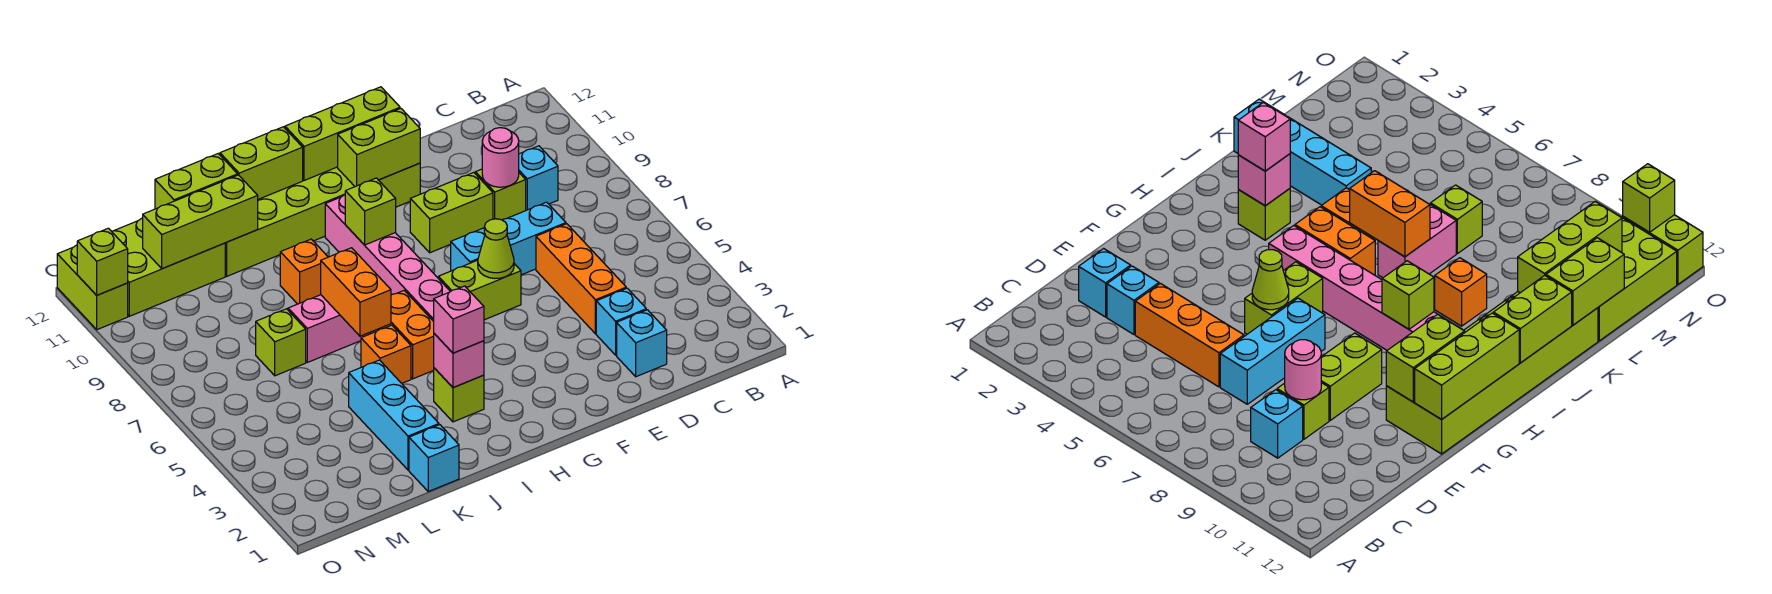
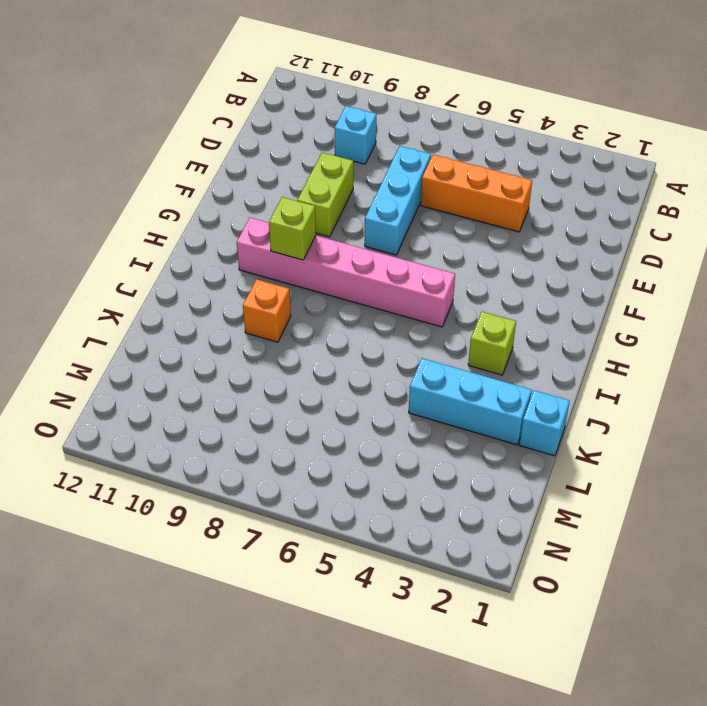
none -> cyan 1x1 brick [617,310,667,377]
none -> cyan 1x1 brick [596,288,646,355]
none -> lime 1x1 brick [475,169,526,220]
none -> lime 1x2 brick [438,260,521,320]

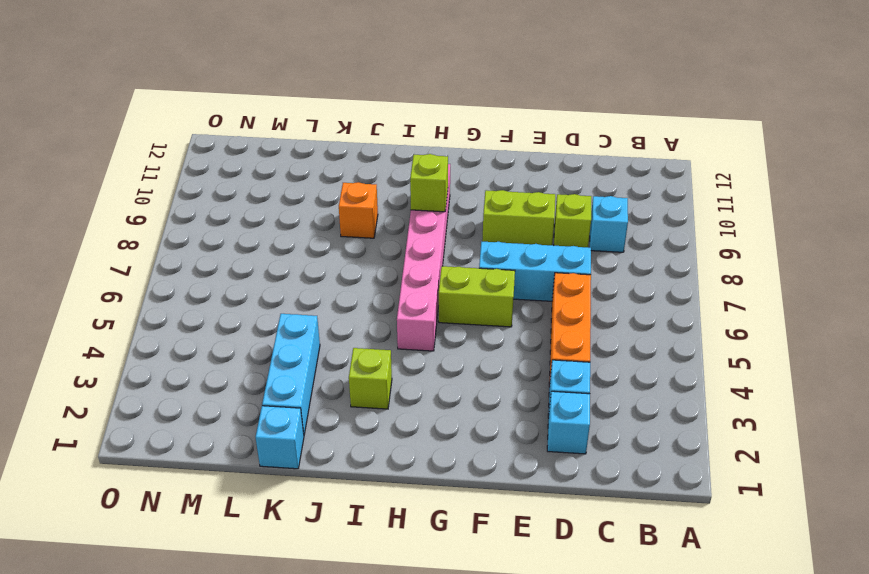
none -> lime 2x6 brick [225,163,420,276]
none -> orange 1x2 brick [373,291,434,379]
none -> orange 1x1 brick [361,325,411,383]
none -> pink 1x2 brick [288,295,371,362]

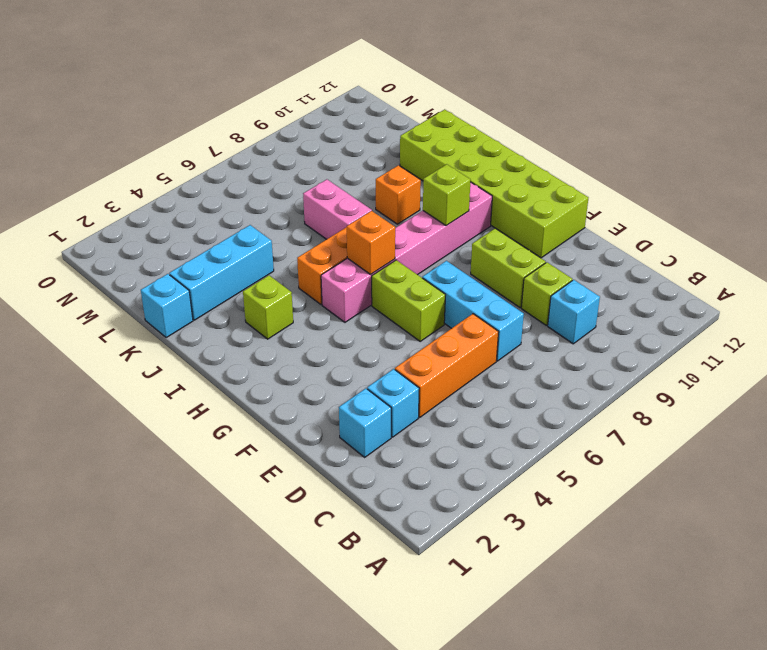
orange 1x1 brick [347,211,395,274] -> orange 1x1 brick moved to [361,325,411,383]
none -> lime 1x1 brick [256,309,306,376]
none -> lime 2x3 brick [112,218,225,316]
none -> lime 1x2 brick [57,245,128,330]
none -> pink 1x1 round brick [482,128,519,187]

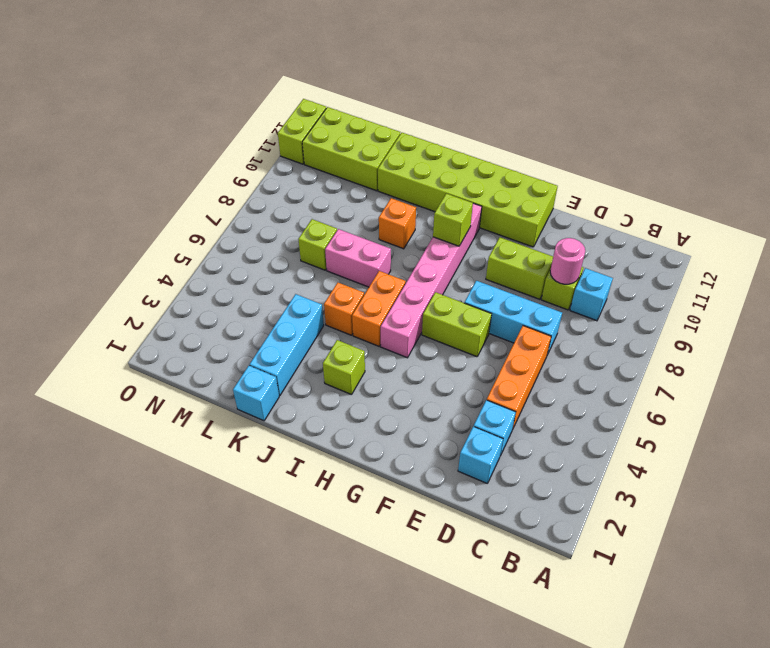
none -> lime 1x1 cone [478,219,514,279]
none -> lime 1x2 brick [338,109,420,187]
none -> lime 1x3 brick [285,87,400,180]
none -> pink 1x1 brick [434,334,484,388]

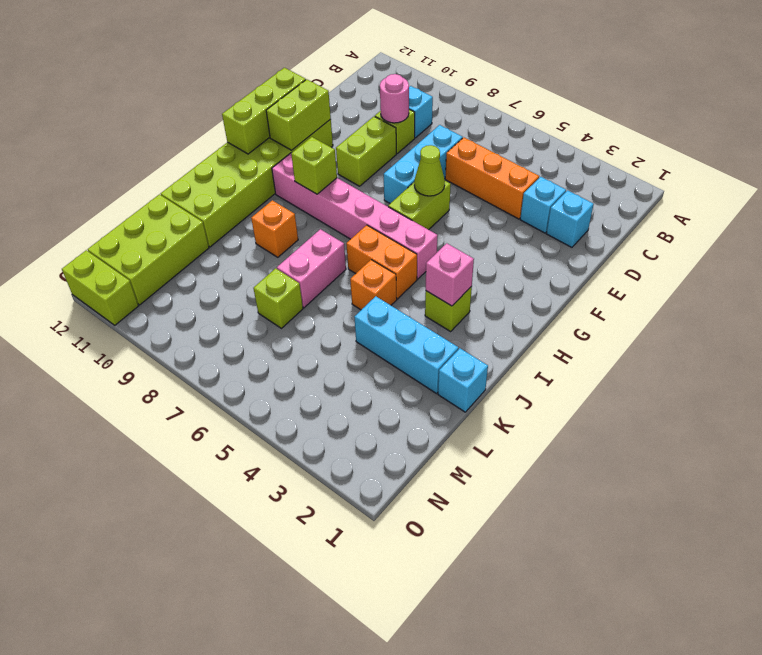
none -> lime 1x2 brick [220,127,303,199]
none -> orange 1x2 brick [321,248,391,336]
none -> lime 1x3 brick [143,175,258,269]
none -> lime 1x2 brick [155,154,238,209]

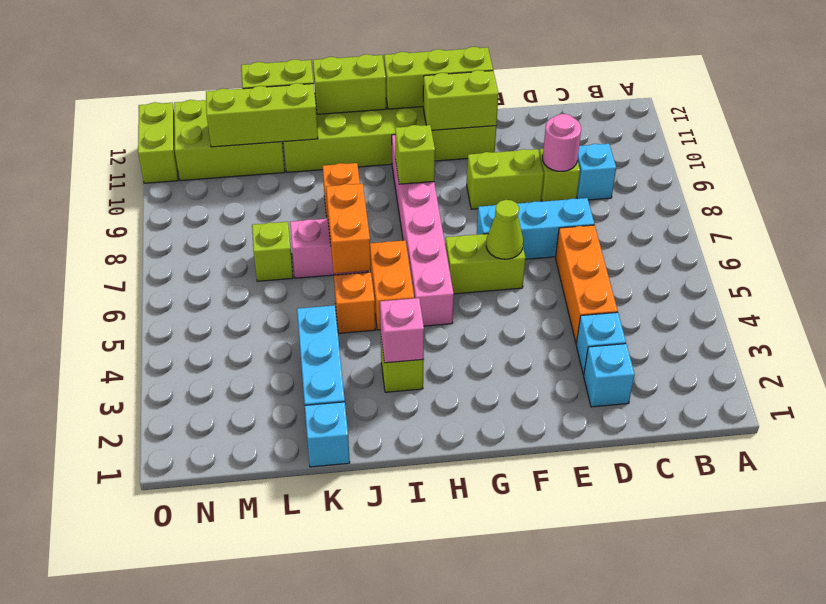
none -> lime 1x1 brick [77,228,128,295]
none -> pink 1x1 brick [434,286,484,353]

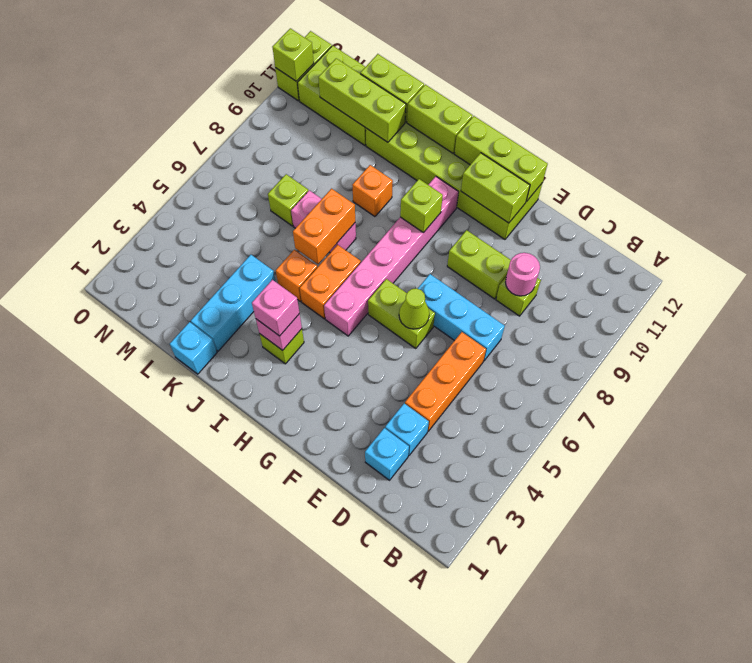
none -> cyan 1x1 brick [519,146,558,210]

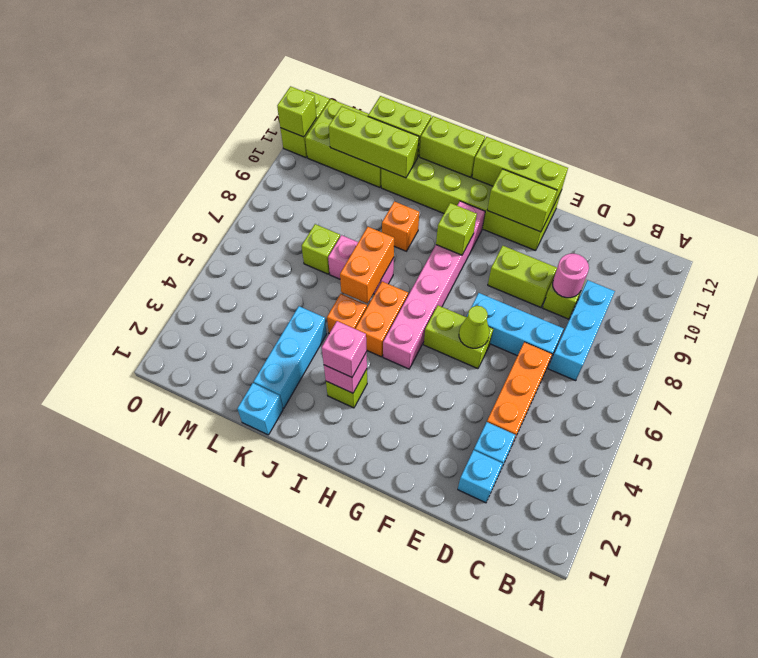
cyan 1x3 brick [548,280,615,381] -> cyan 1x1 brick [519,146,558,210]

